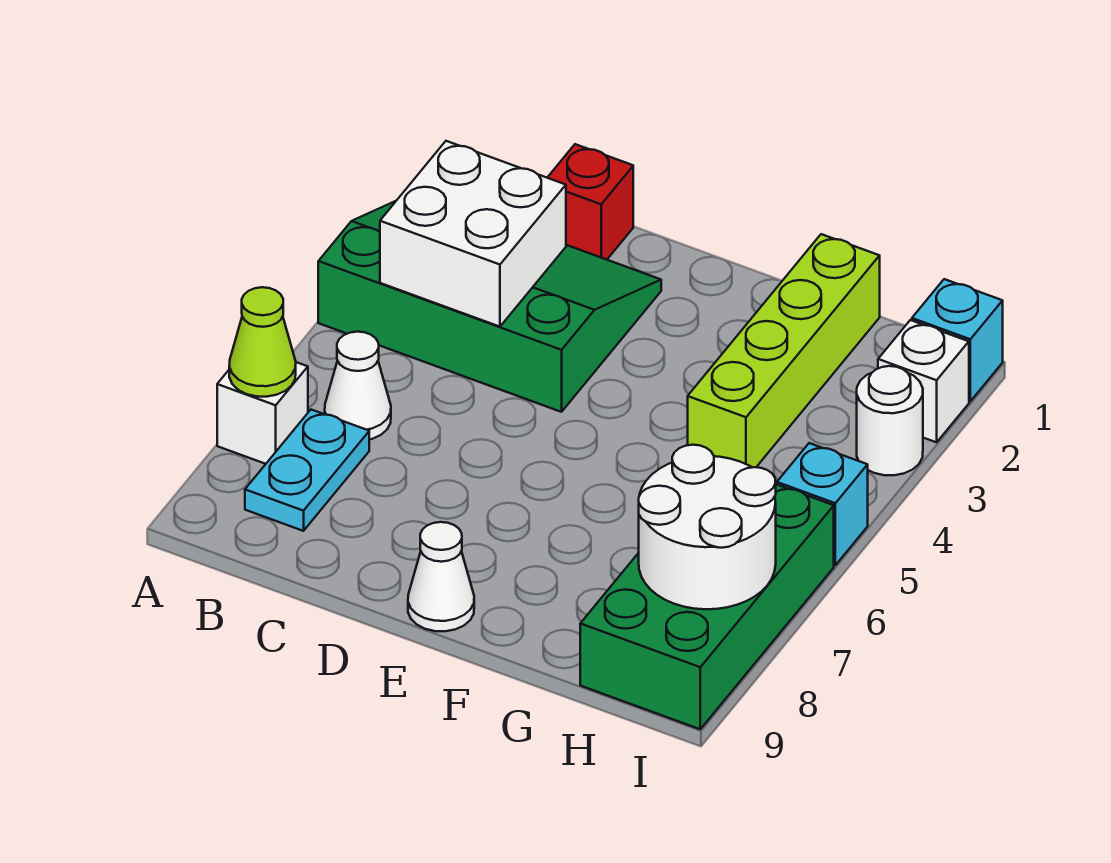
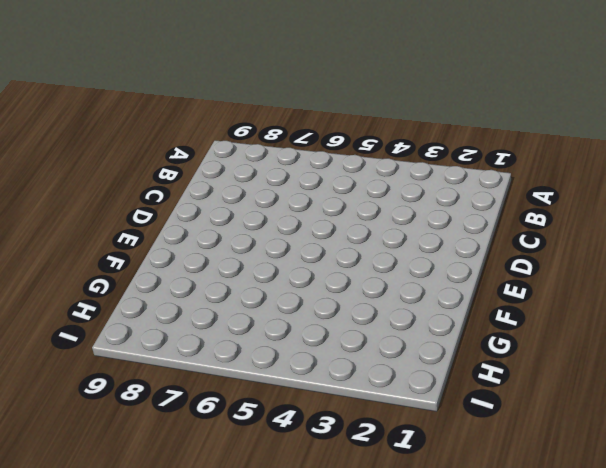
none -> green 3x4 slope [318,201,661,412]
none -> white 1x1 brick [217,362,308,464]
none -> white 1x1 cone [325,332,391,440]

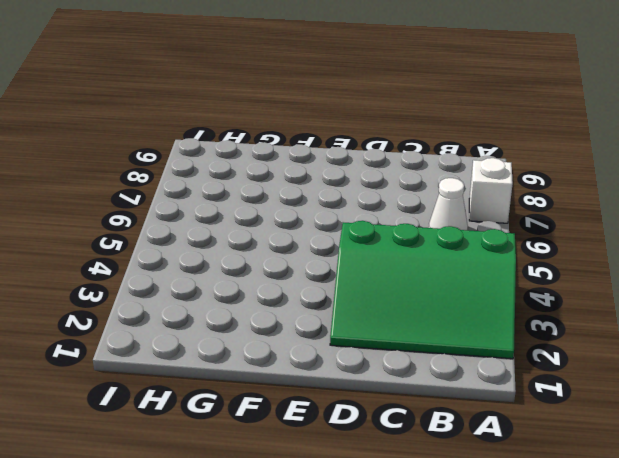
none -> cyan 1x2 plate [245,410,369,531]
none -> red 1x1 brick [547,144,633,260]
none -> white 1x1 cone [408,522,474,631]

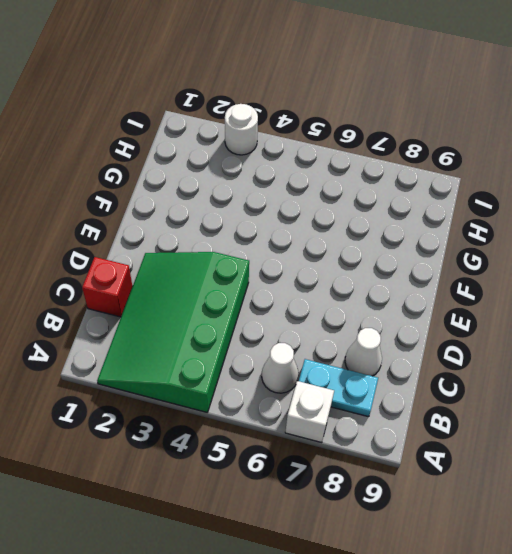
white 1x1 cone [345,328,382,376] -> white 1x1 cone moved to [408,522,474,631]
none -> lime 1x4 brick [688,234,880,467]
none -> green 2x4 brick [580,484,834,729]
none -> cyan 1x1 brick [912,279,1003,401]

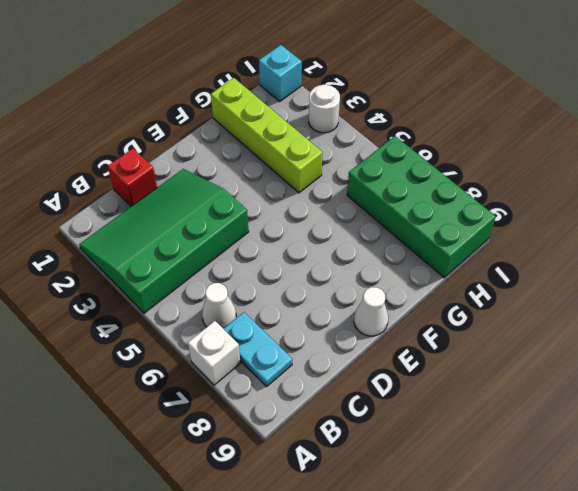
none -> white 1x1 brick [878,320,969,442]
none -> cyan 1x1 brick [777,443,868,565]
none -> lime 1x1 cone [229,287,296,397]

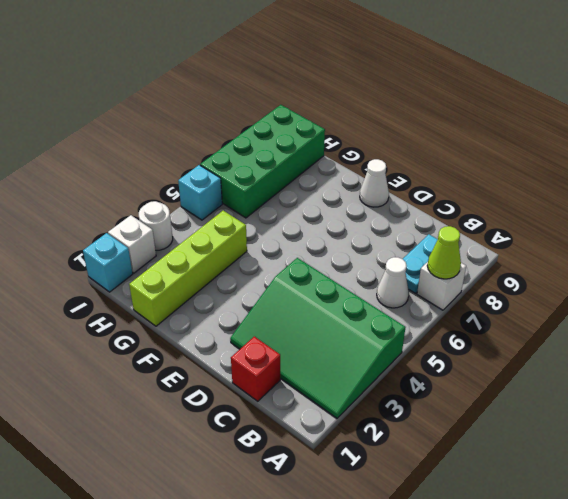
none -> white 2x2 brick [380,141,566,327]
none -> white 2x2 round brick [639,445,776,609]

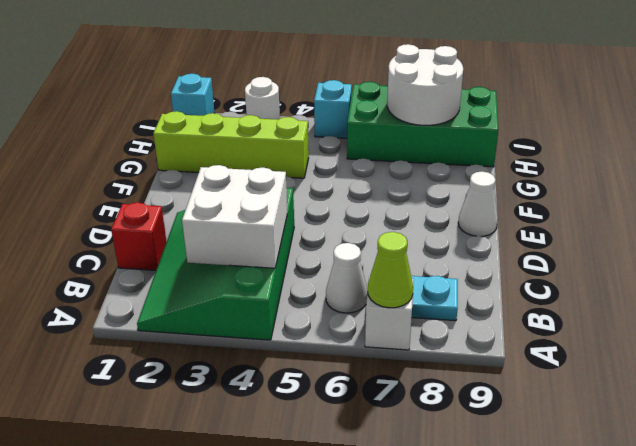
none -> white 1x1 brick [878,320,969,442]

